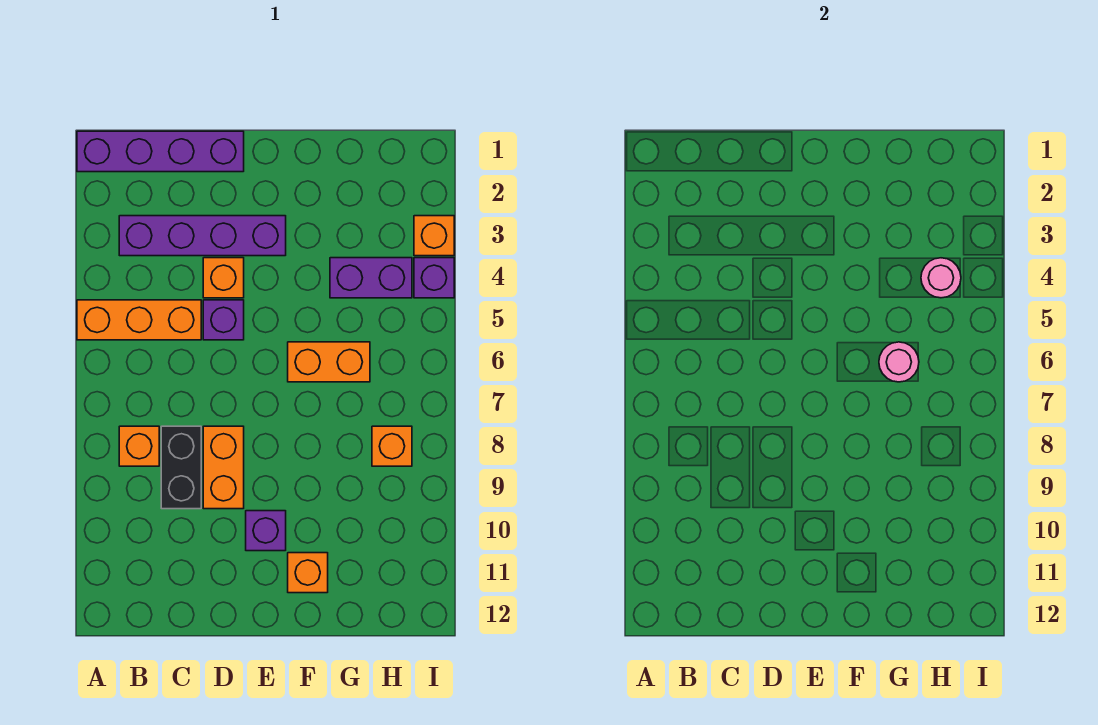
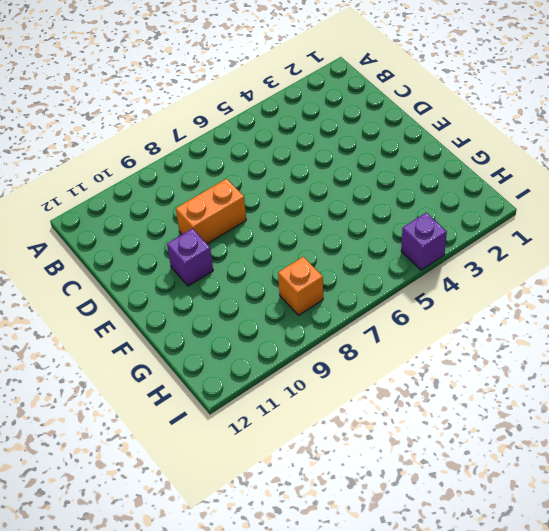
none -> purple 1x4 brick [77,131,244,172]
none -> orange 1x3 brick [77,300,201,340]
none -> purple 1x4 brick [119,216,286,256]

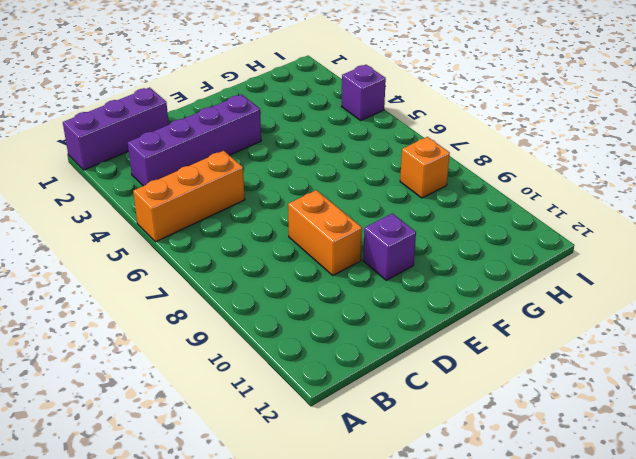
purple 1x3 brick [63,87,169,170] -> purple 1x4 brick [77,131,244,172]
none -> orange 1x1 brick [119,426,159,466]
none -> black 1x2 brick [161,426,201,509]
none -> orange 1x1 brick [203,258,244,298]

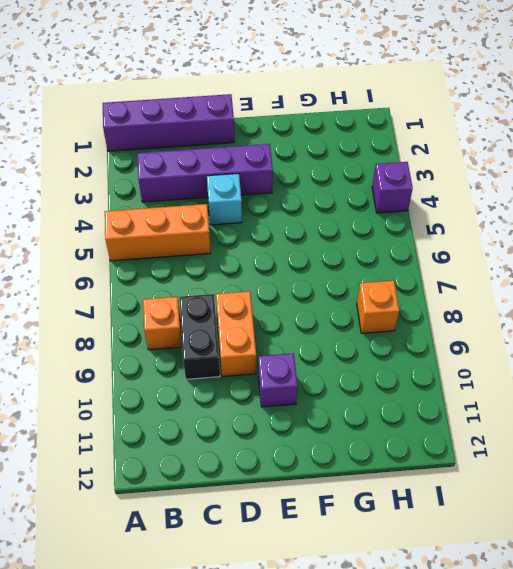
cyan 1x1 brick [207,173,242,225] -> orange 1x1 brick [203,258,244,298]
none -> purple 1x1 brick [203,300,244,340]
none -> orange 1x2 brick [288,342,370,382]
none -> orange 1x1 brick [288,553,328,593]

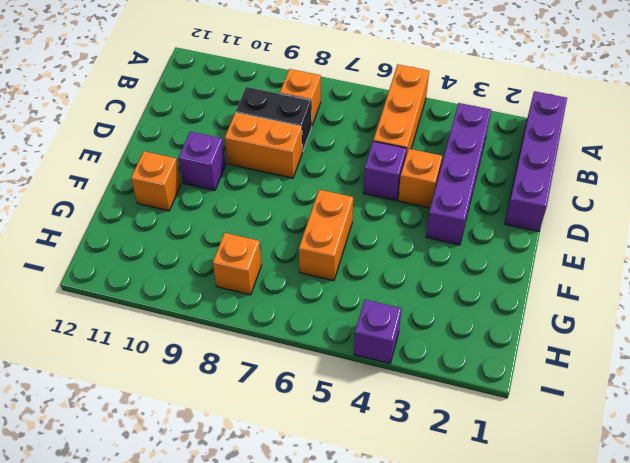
none -> purple 1x2 brick [330,258,412,298]
none -> orange 1x1 brick [414,216,454,256]
none -> pink 1x1 round brick [879,342,919,382]

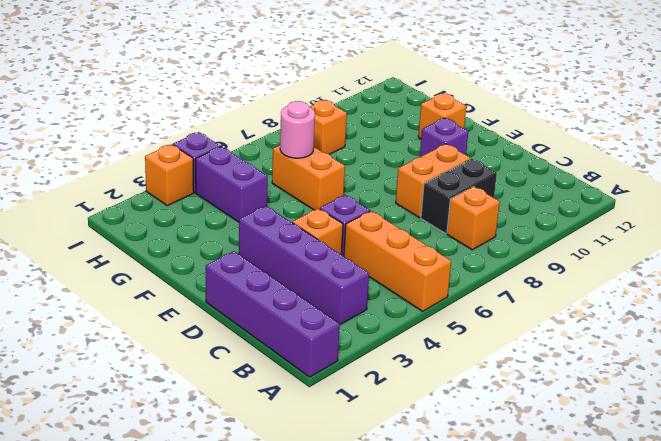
none -> pink 1x1 round brick [921,258,961,298]

